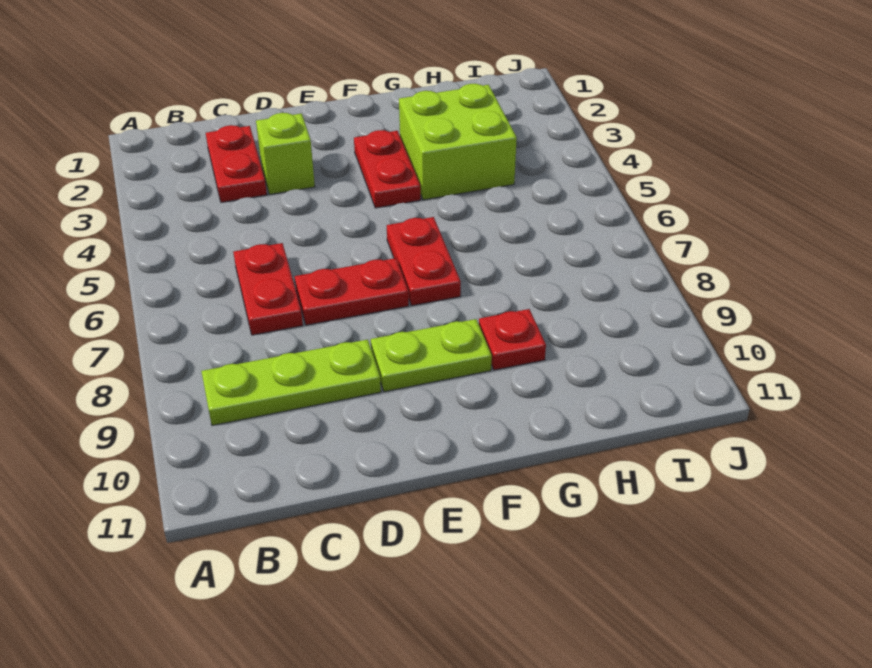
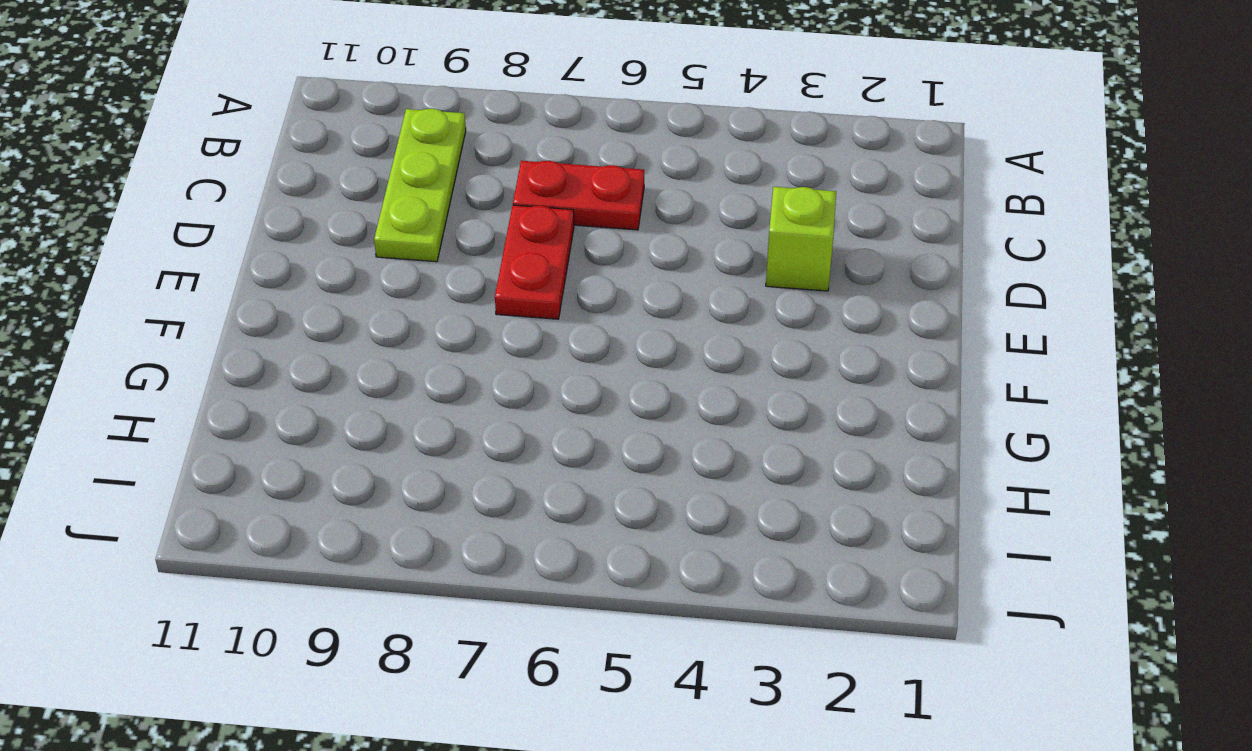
none -> red 1x2 plate [206,125,267,202]
none -> lime 1x2 plate [371,319,492,392]

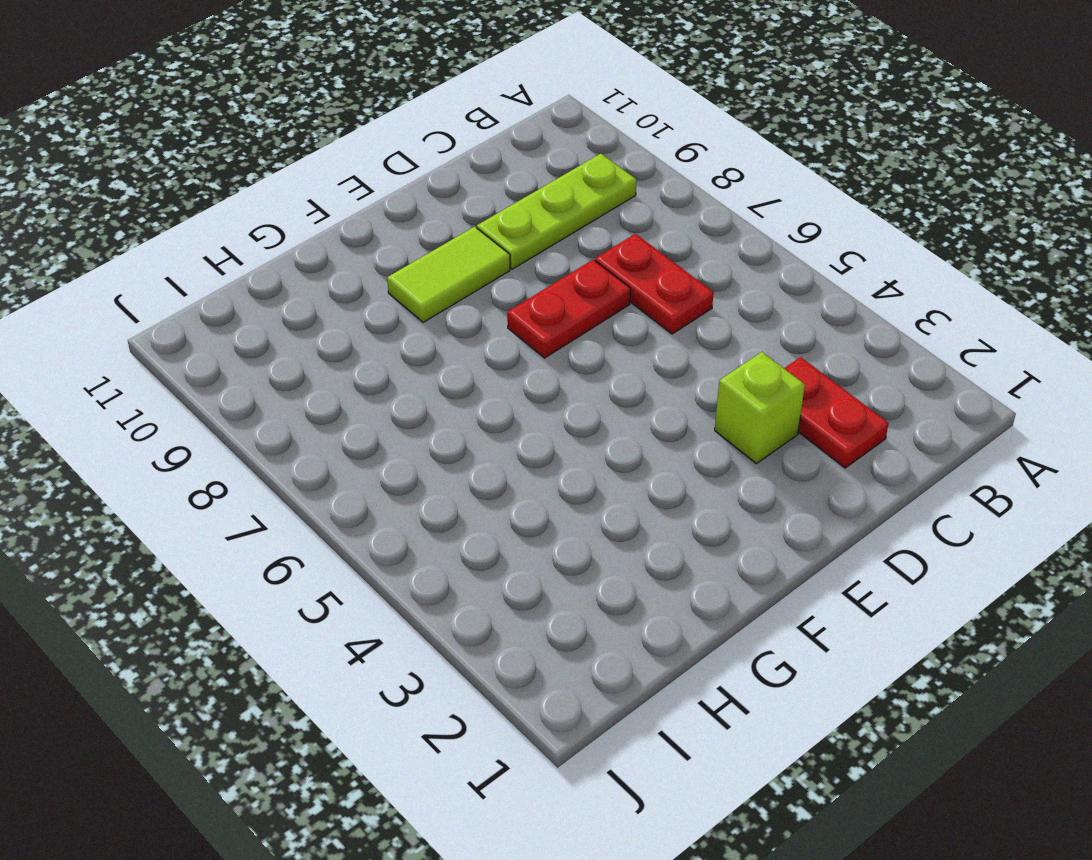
lime 1x2 tile [387,227,510,322] -> lime 1x2 plate [371,319,492,392]
none -> red 1x2 plate [354,130,421,208]
none -> red 1x2 plate [387,217,461,306]

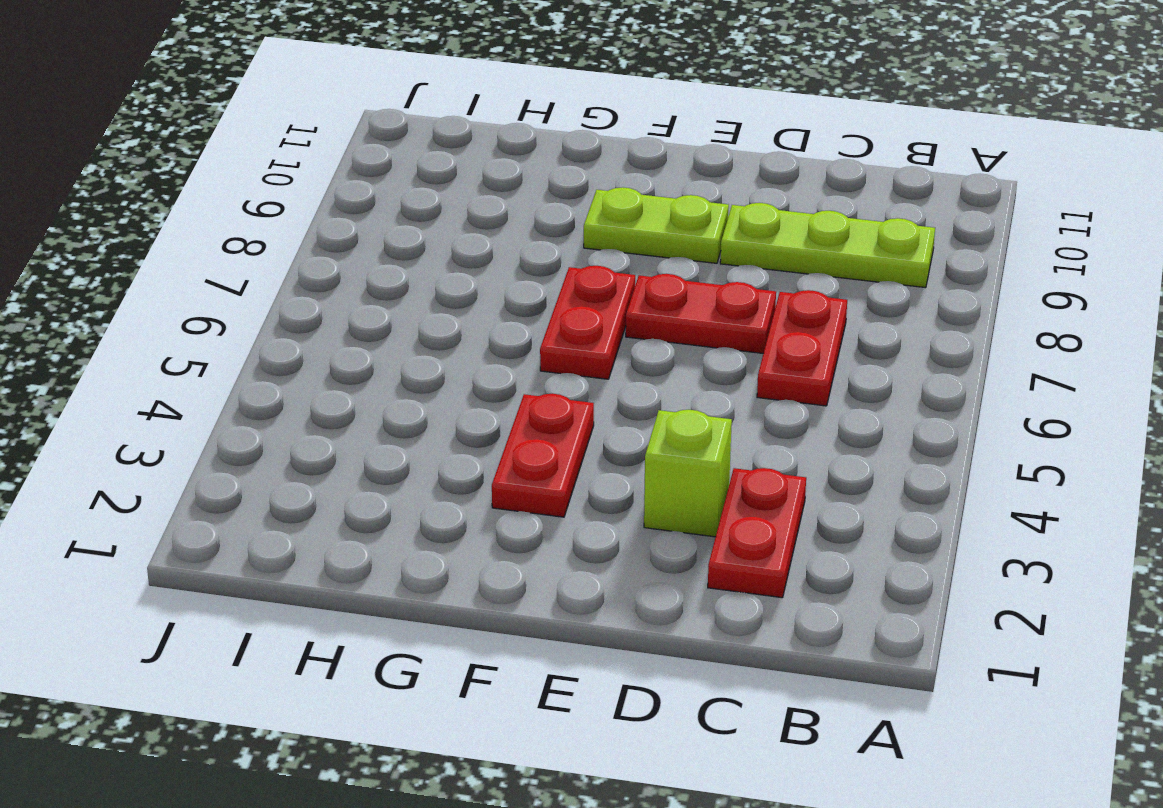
none -> lime 2x2 brick [399,84,517,200]
none -> red 1x1 plate [479,309,546,370]

